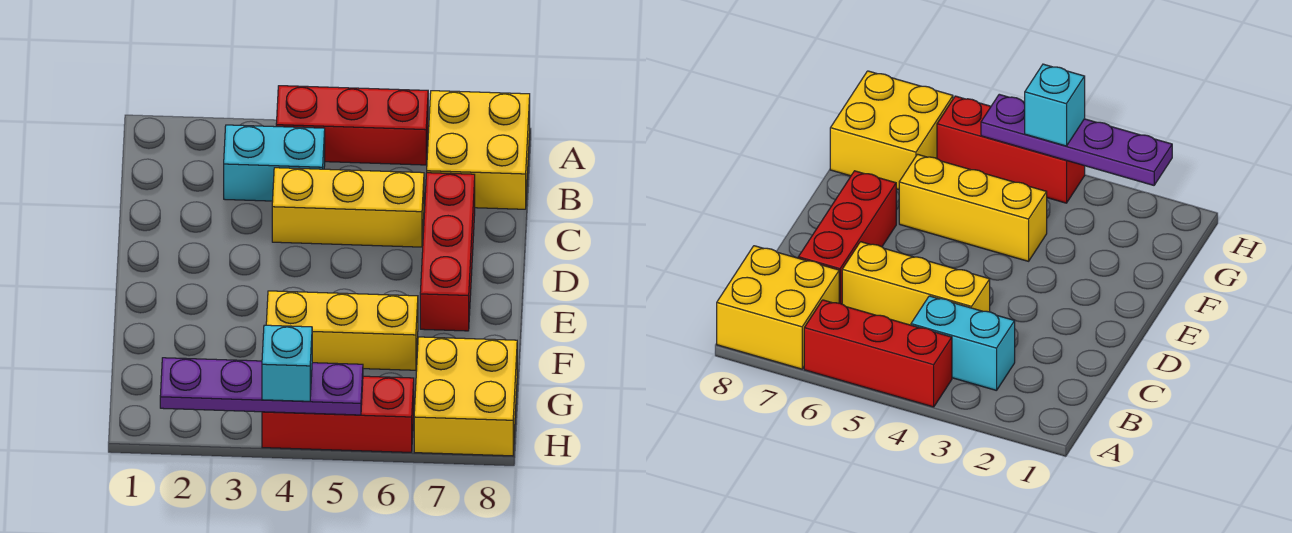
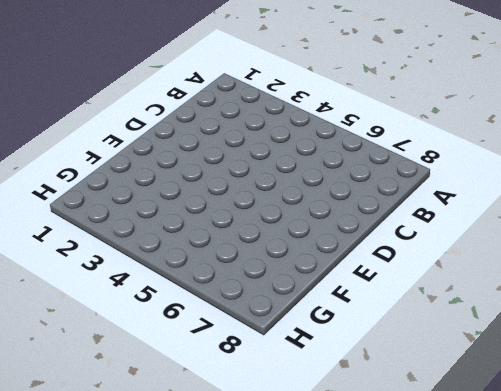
none -> red 1x3 brick [276,86,428,165]
none -> yellow 2x2 brick [427,91,530,209]

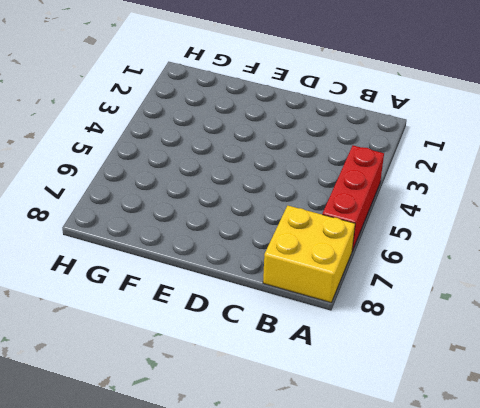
none -> cyan 1x2 brick [224,125,325,201]
none -> yellow 1x3 brick [272,168,424,247]

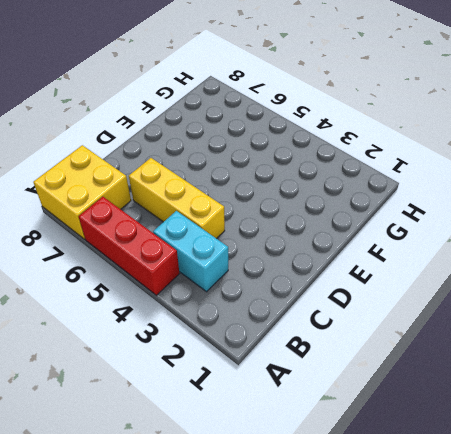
none -> red 1x3 brick [420,173,475,331]
none -> yellow 1x3 brick [266,291,418,370]

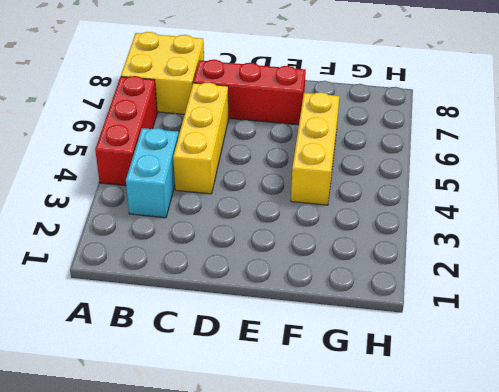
none -> yellow 2x2 brick [414,337,517,456]
none -> red 1x3 brick [262,376,414,452]

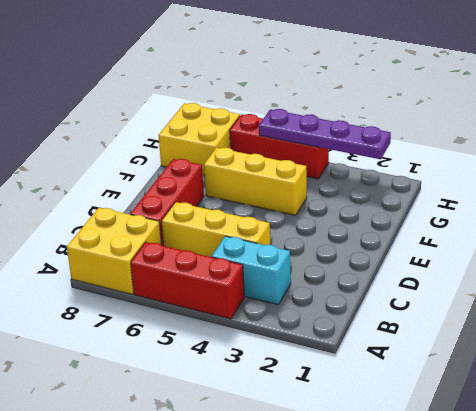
none -> cyan 1x1 brick [262,325,312,401]

